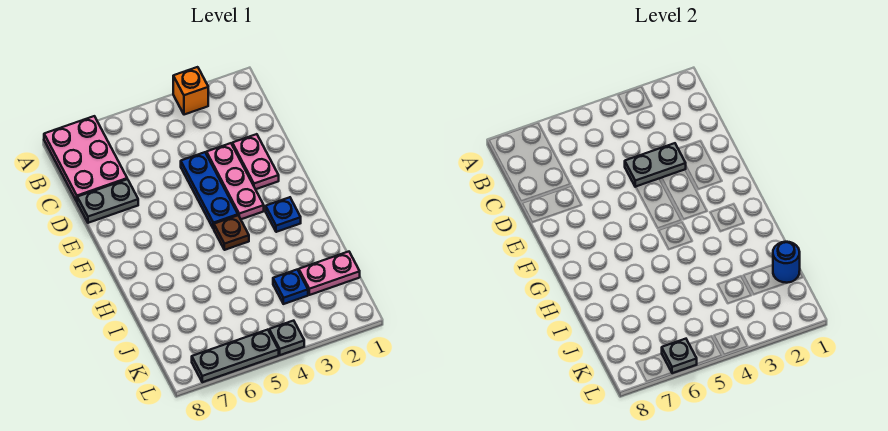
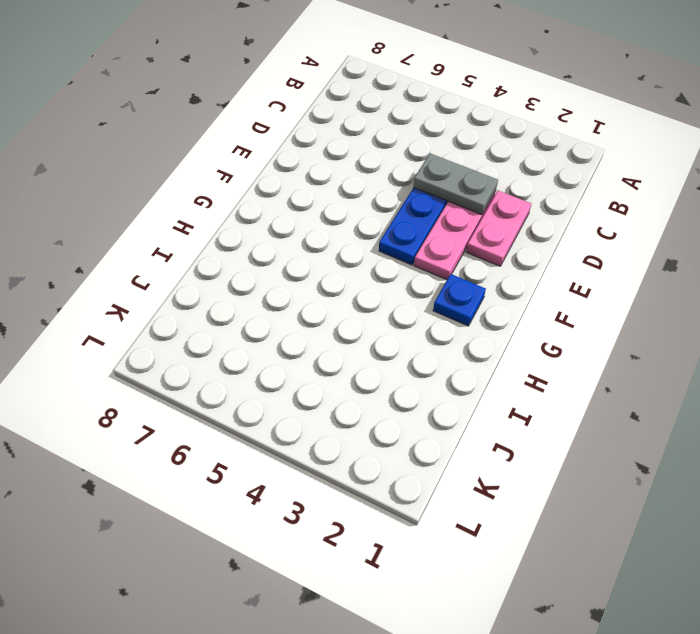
none -> orange 1x1 brick [173,67,208,115]
none -> pink 2x3 plate [44,116,127,201]
none -> grey 1x2 plate [77,179,138,223]

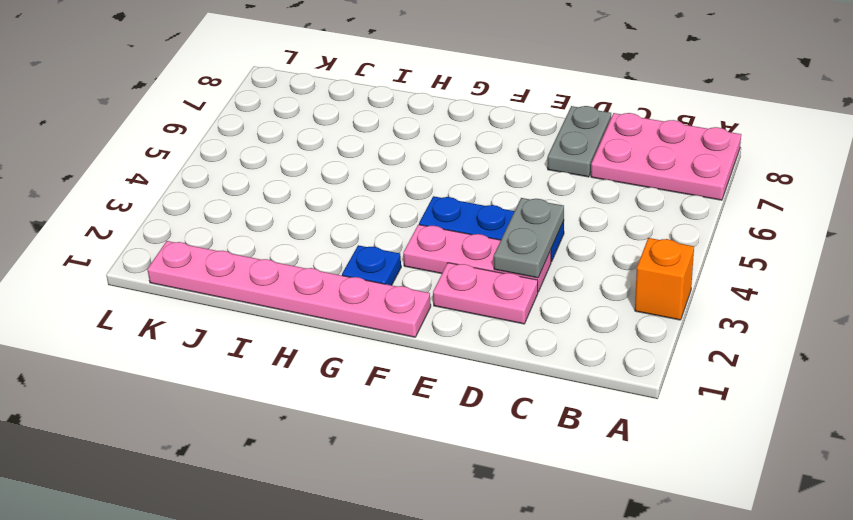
pink 1x6 plate [147,241,431,337] -> pink 1x2 plate [299,252,360,295]
none -> brown 1x1 plate [214,215,249,250]
none -> blue 1x1 plate [273,270,308,304]
none -> grey 1x1 plate [269,321,304,355]

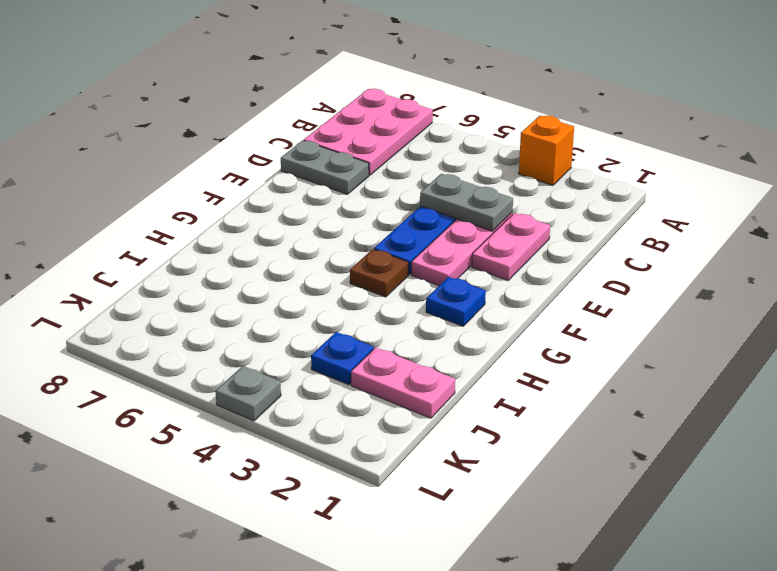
none -> grey 1x3 plate [192,330,279,382]
none -> blue 1x1 round brick [773,242,800,283]
none -> grey 1x1 plate [662,339,697,373]

